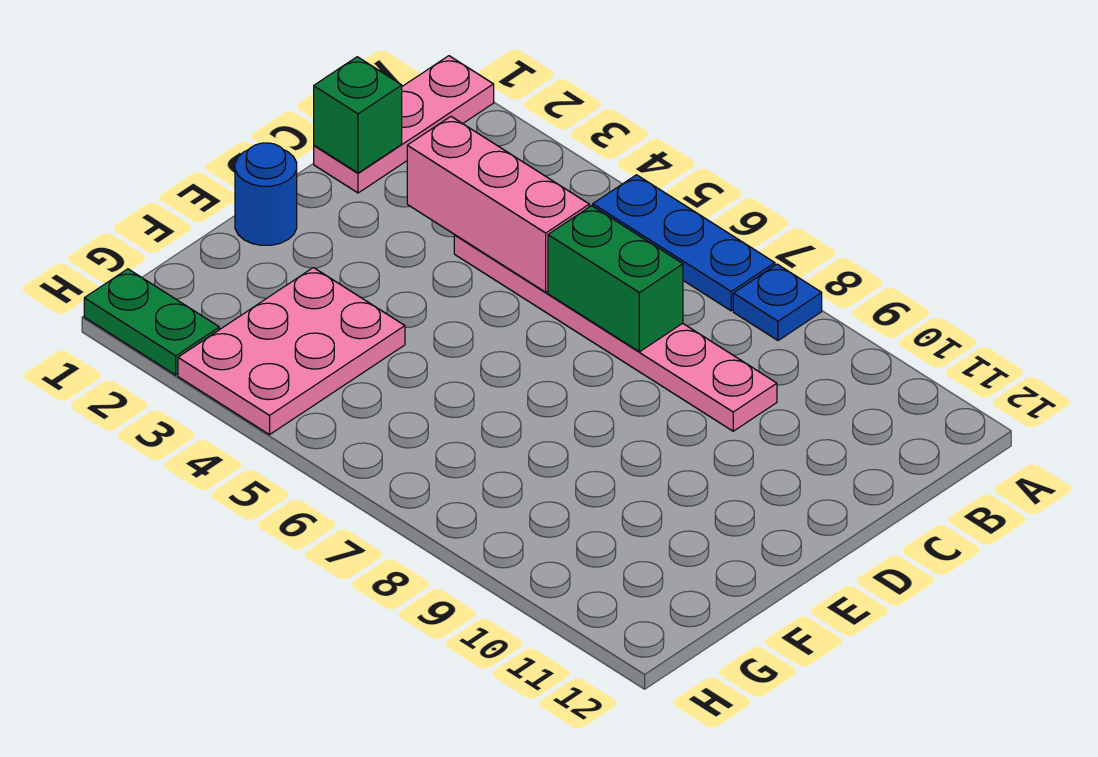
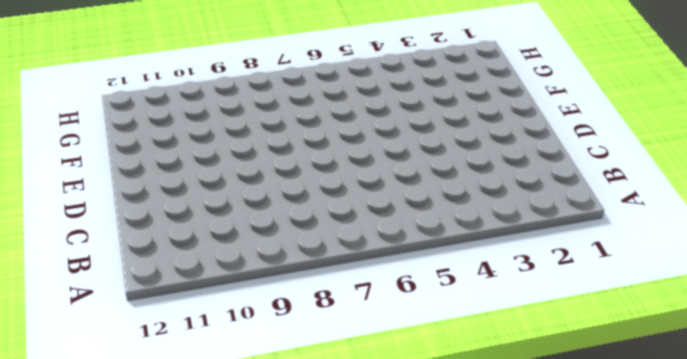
none -> pink 1x3 plate [314,56,494,193]
none -> blue 1x3 plate [593,175,775,311]

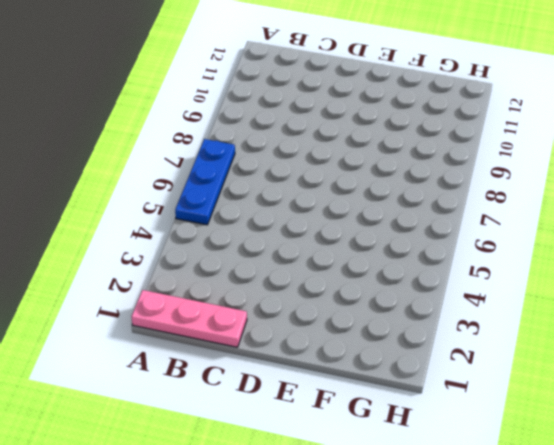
none -> blue 1x1 plate [733,264,822,340]
none -> pink 1x6 plate [454,235,777,431]

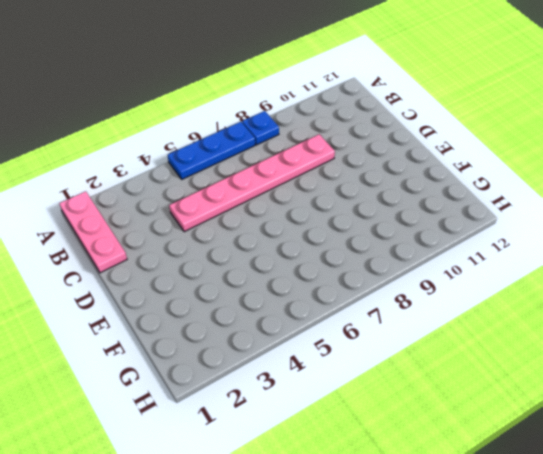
none -> blue 1x1 round brick [235,143,297,245]
none -> pink 2x3 plate [178,268,405,435]

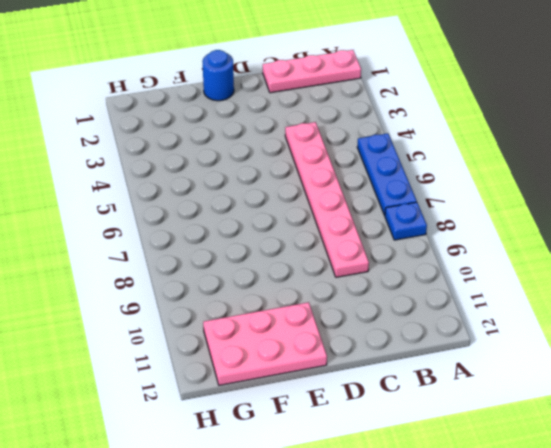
pink 2x3 plate [203,302,327,385] -> pink 2x3 plate moved to [178,268,405,435]
none -> green 1x2 plate [84,269,219,375]
none -> green 1x1 brick [314,57,402,173]

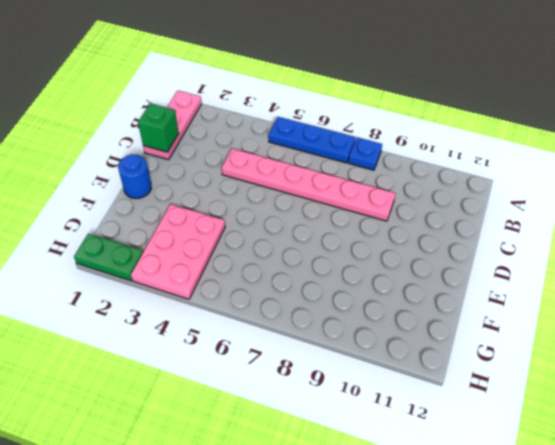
none -> pink 1x3 brick [407,117,589,292]
none -> green 1x2 brick [548,206,683,352]

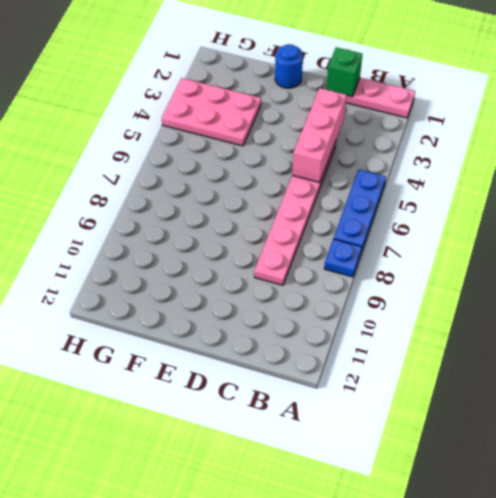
none -> green 1x2 plate [84,269,219,375]
none -> green 1x2 brick [548,206,683,352]

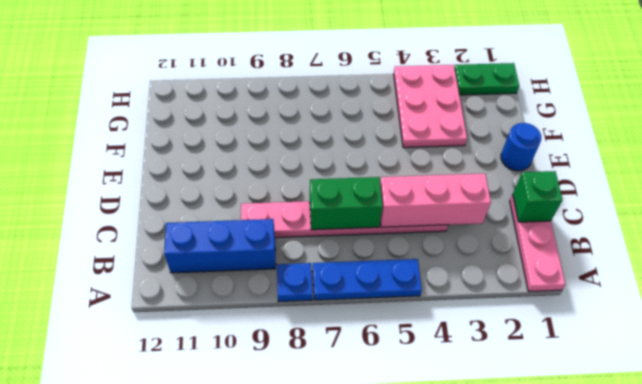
blue 1x3 brick [164,219,276,273] -> none

